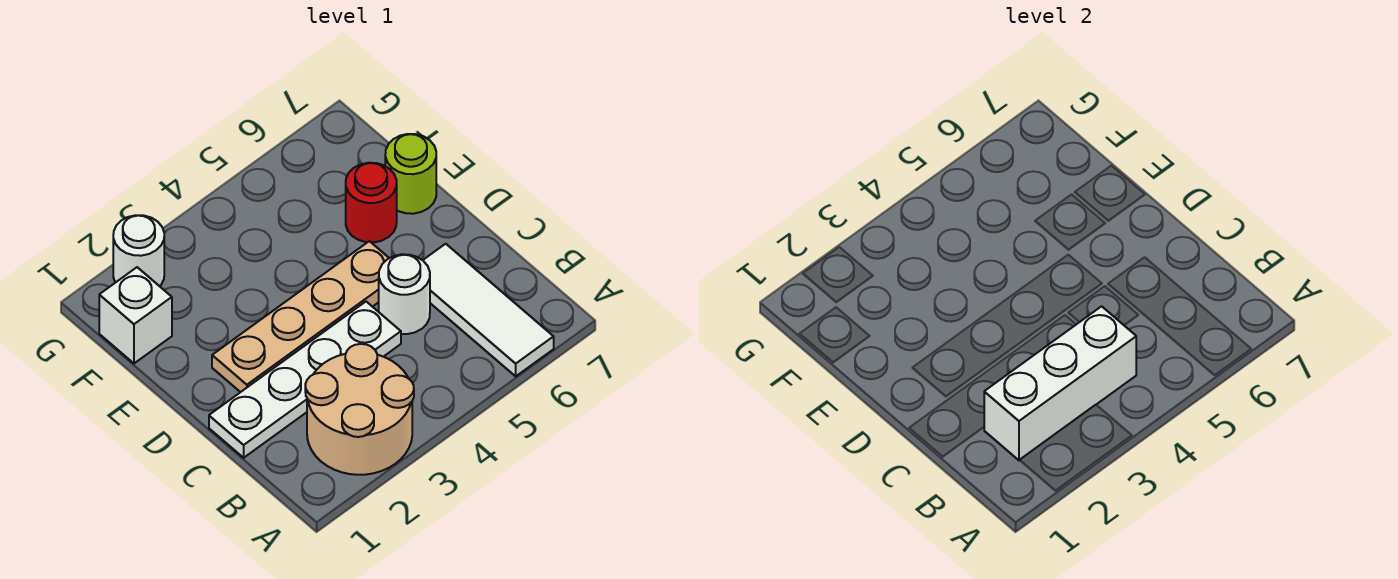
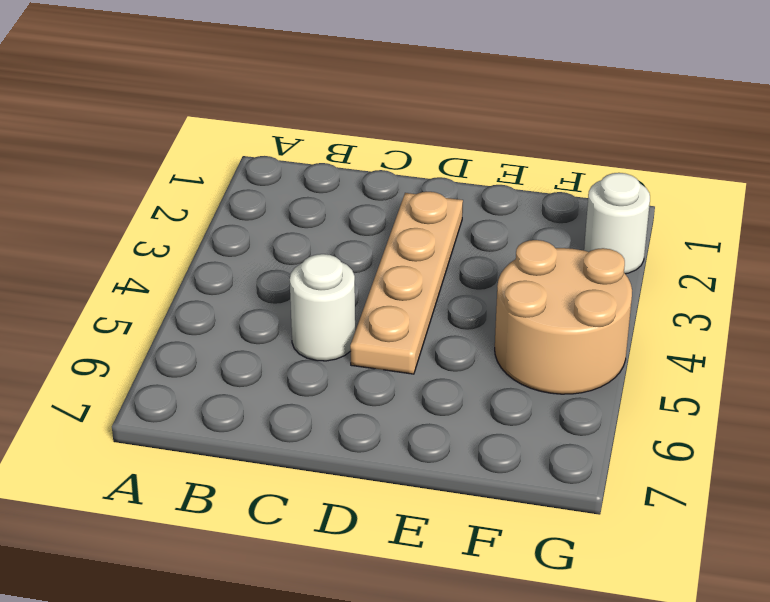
tan 2x2 round brick [495,240,632,394] -> tan 2x2 round brick moved to [305,344,414,475]
none -> white 1x3 tile [423,244,554,376]
none -> white 1x4 plate [209,302,401,458]

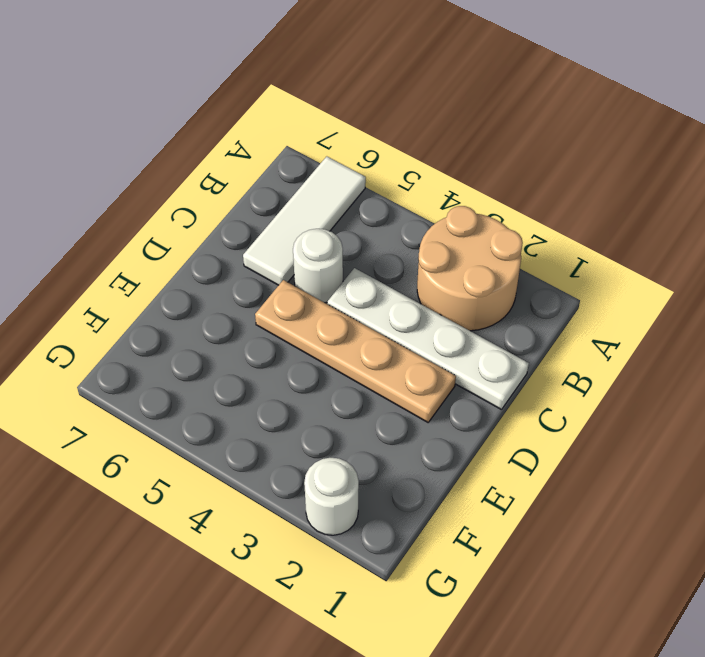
none -> red 1x1 round brick [346,163,397,242]
none -> lime 1x1 round brick [385,134,436,214]

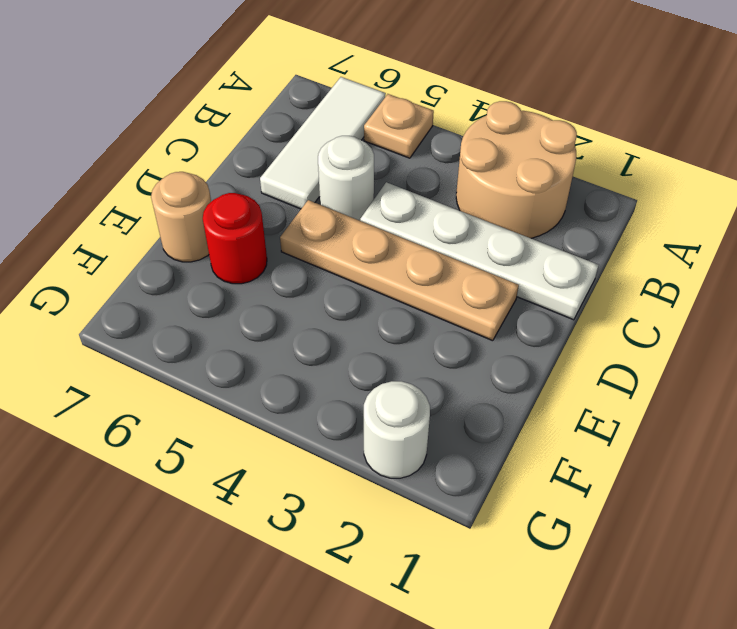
tan 1x1 plate [364,94,434,158] -> none
tan 1x1 round brick [151,172,211,262] -> lime 1x1 round brick [385,134,436,214]
none -> white 1x1 brick [99,267,172,363]
none -> white 1x3 brick [984,306,1136,460]

